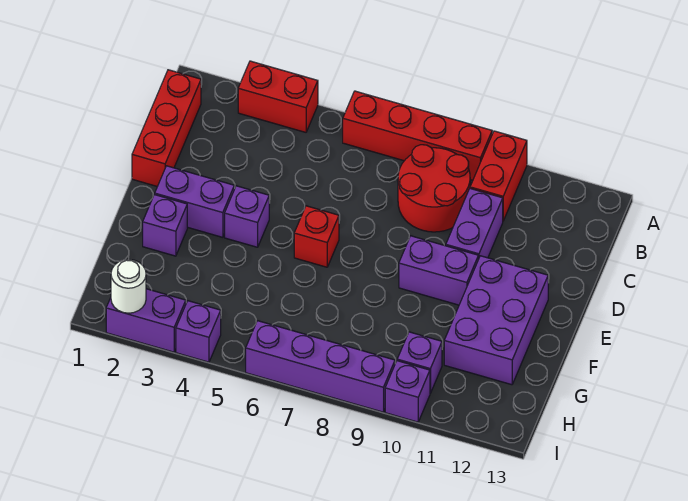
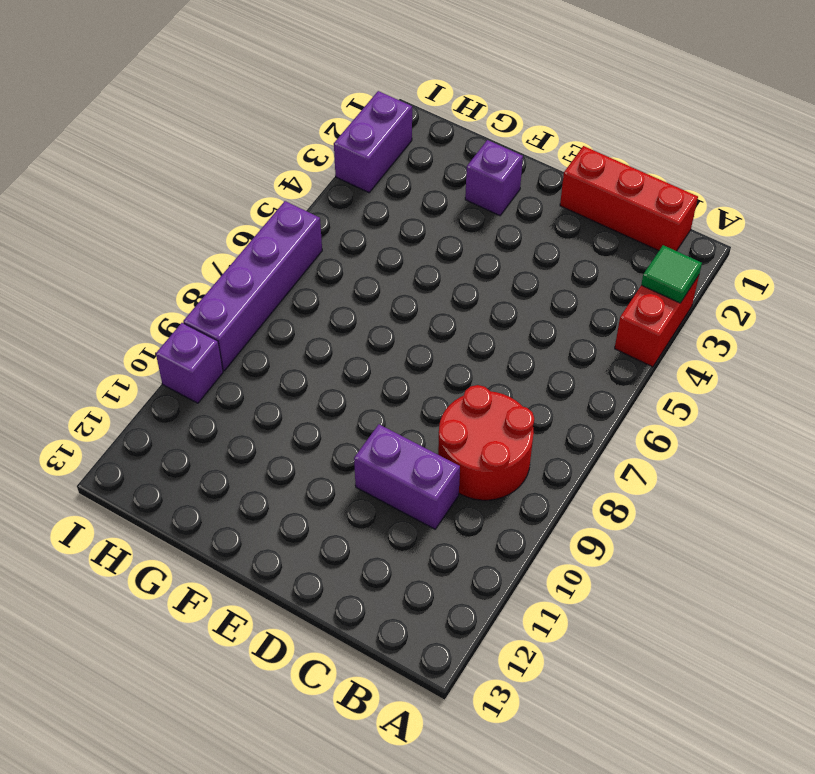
green 1x1 tile [641,245,702,303] -> none
none -> red 1x4 brick [343,91,492,180]
none -> red 1x2 brick [470,131,527,221]
none -> purple 1x2 brick [155,166,234,237]

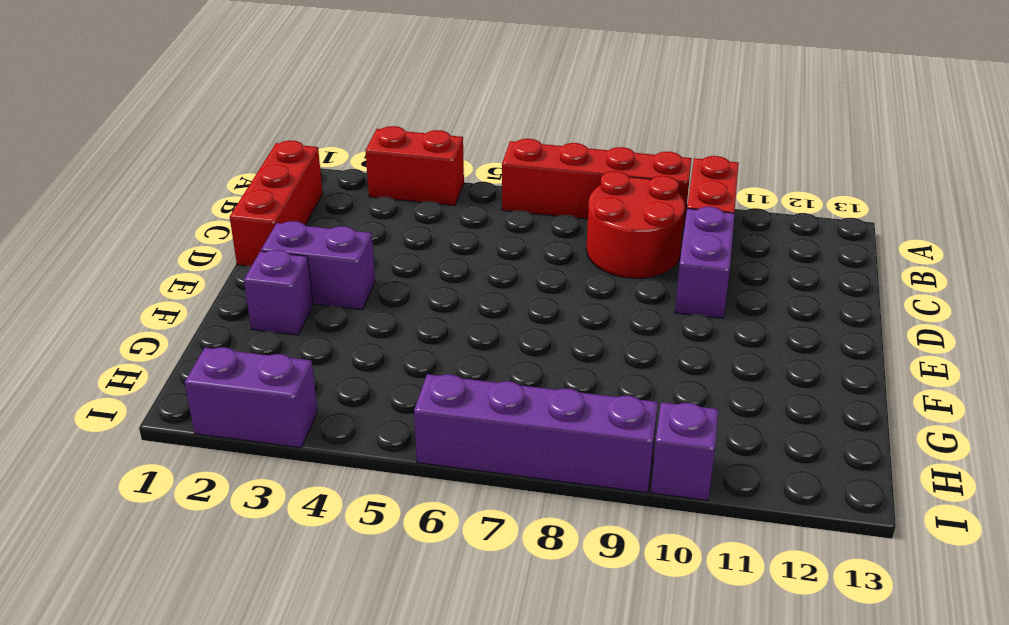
none -> purple 1x1 brick [225,186,269,247]
none -> red 1x1 brick [294,206,339,267]
none -> purple 1x2 brick [399,236,478,305]

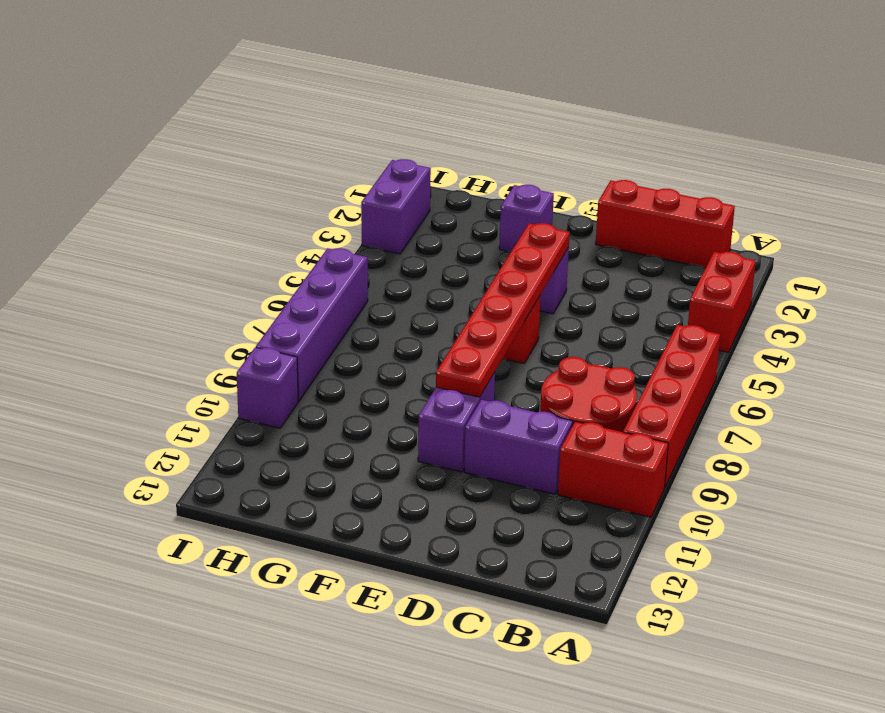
red 1x6 plate [436,223,570,397] -> none
none -> purple 1x2 brick [155,166,234,237]
none -> purple 2x3 brick [444,256,548,385]
none -> purple 1x1 brick [397,332,442,393]

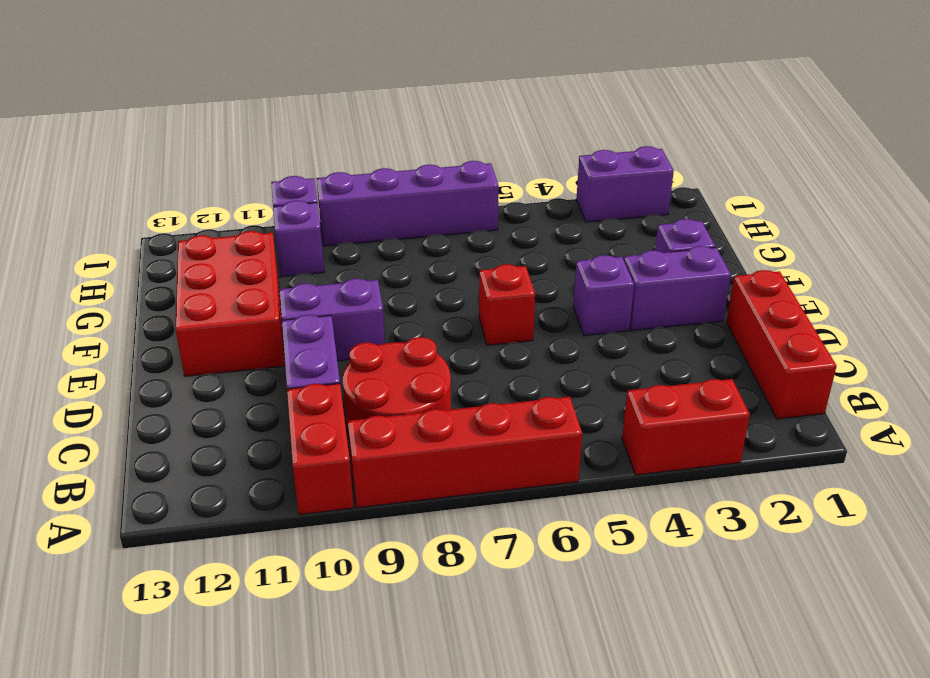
red 2x3 brick [175,231,285,376] -> purple 2x3 brick [444,256,548,385]
none -> purple 1x1 brick [176,301,221,362]
none -> white 1x1 round brick [111,259,146,313]

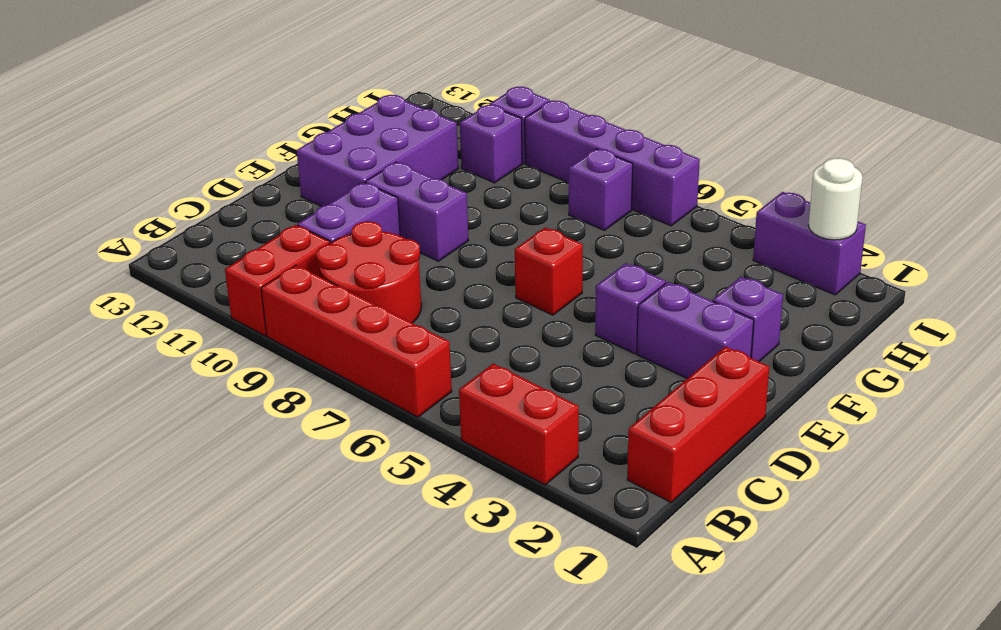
purple 1x1 brick [569,149,633,230] -> purple 1x1 brick moved to [176,301,221,362]

